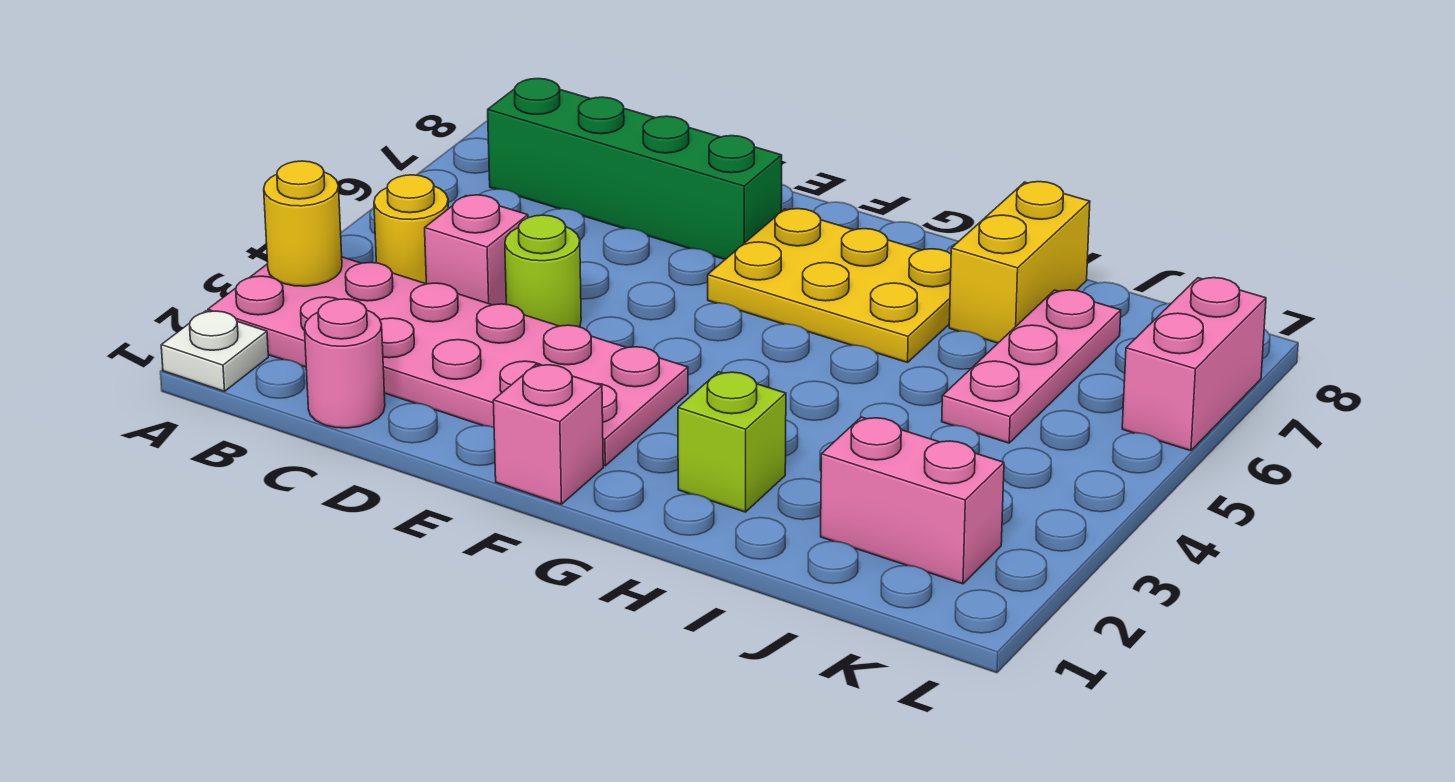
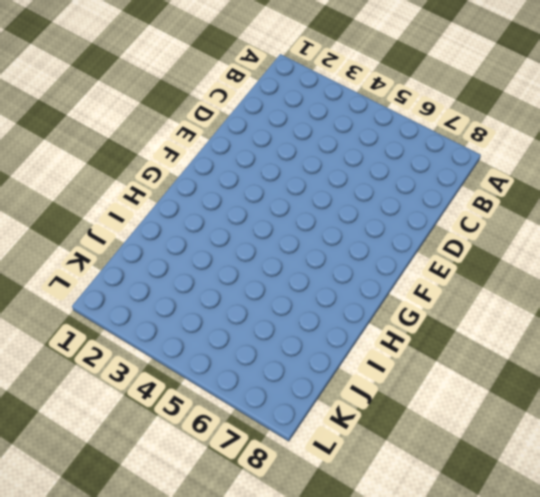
none -> white 1x1 plate [161,311,268,391]
none -> pink 2x6 plate [208,257,688,466]
none -> yellow 1x1 round brick [374,175,448,284]

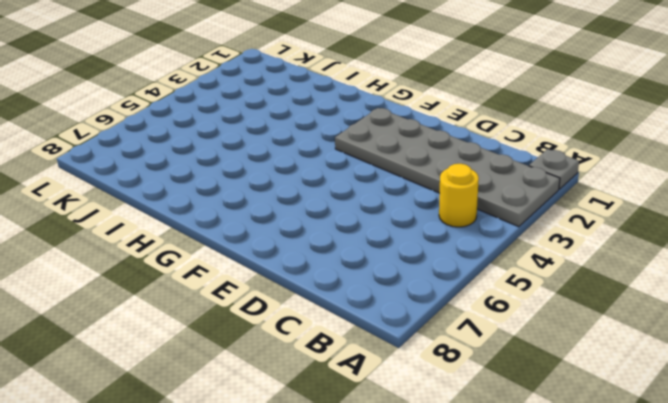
grey 1x1 plate [529,149,579,189] -> white 1x1 plate [161,311,268,391]
grey 2x6 plate [335,108,560,227] -> pink 2x6 plate [208,257,688,466]
none -> green 1x4 brick [488,79,782,259]
none -> pink 1x1 round brick [304,299,385,428]
none -> pink 1x1 brick [425,195,528,305]

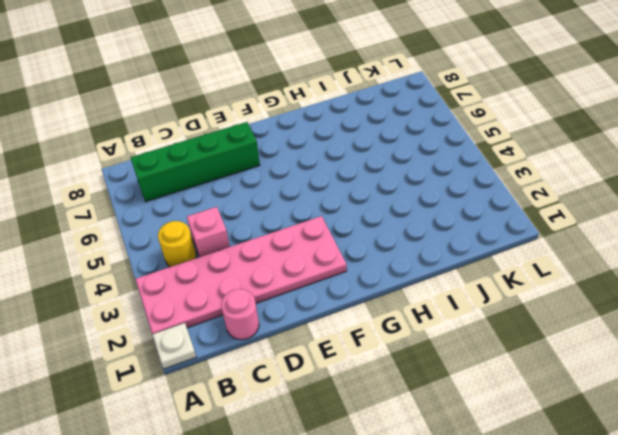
none -> lime 1x1 round brick [505,215,581,327]
none -> pink 1x1 brick [493,364,603,504]
none -> yellow 2x3 plate [708,209,951,363]

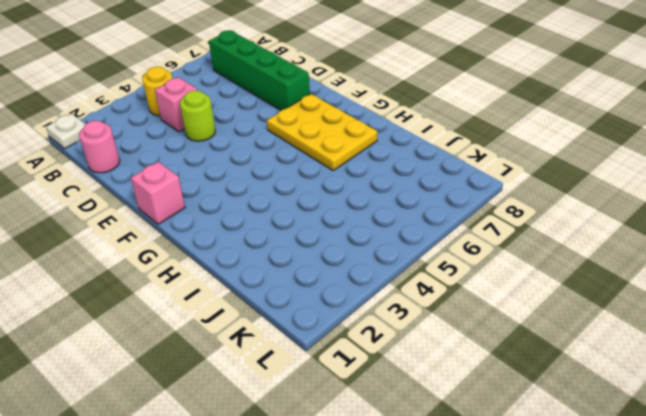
none -> pink 2x6 plate [208,257,688,466]
none -> lime 1x1 brick [678,372,786,512]
none -> yellow 1x2 brick [949,182,1090,343]

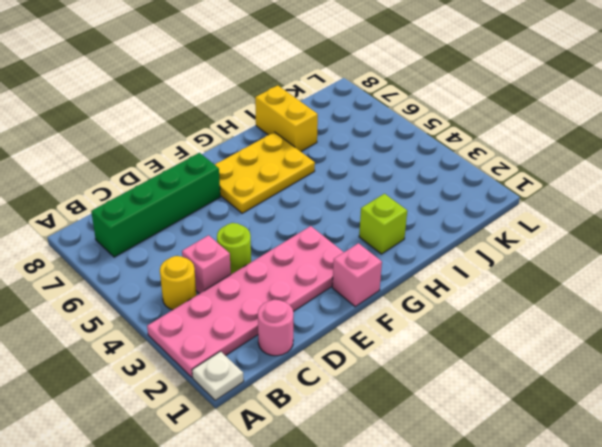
none -> pink 1x2 brick [821,417,1004,584]
none -> pink 1x3 plate [942,290,1121,443]
none -> pink 1x2 brick [1122,278,1266,451]

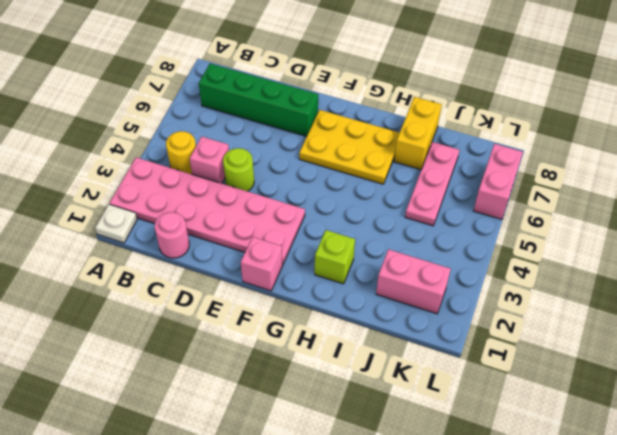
none -> yellow 1x1 round brick [264,161,342,286]

